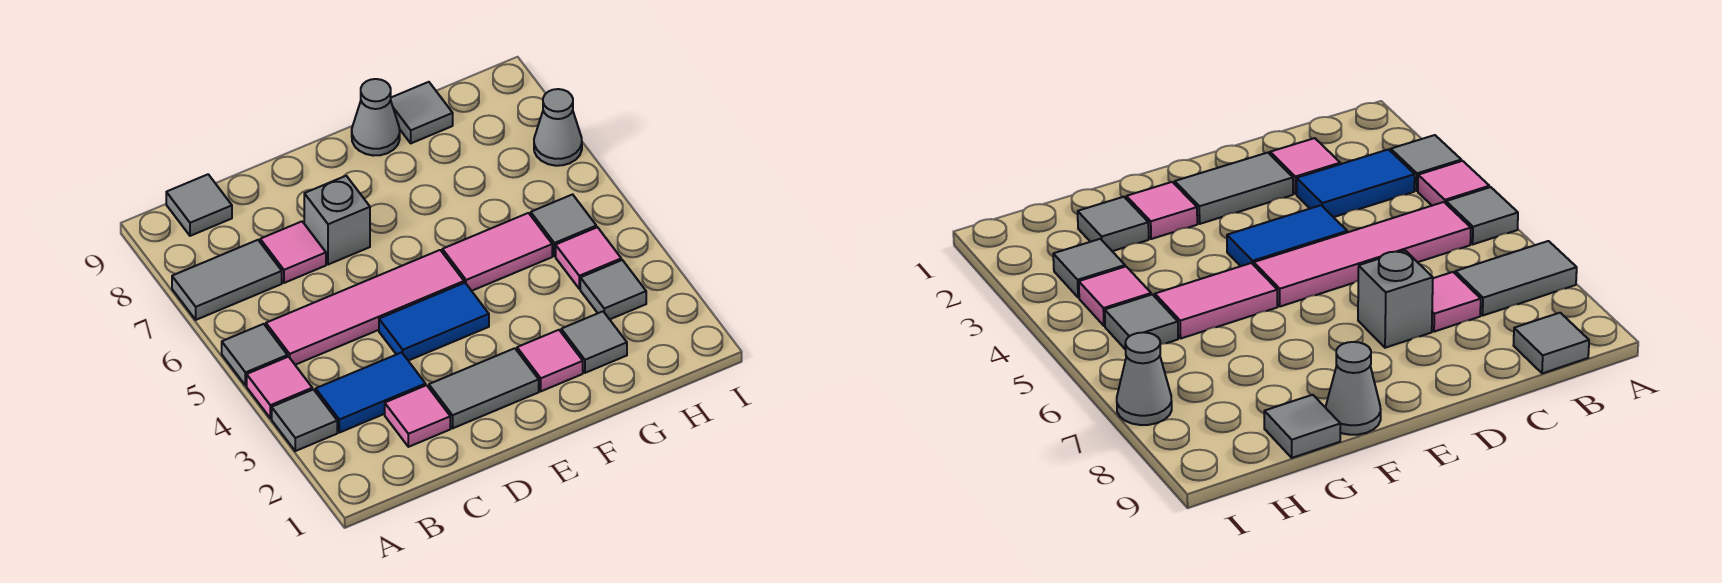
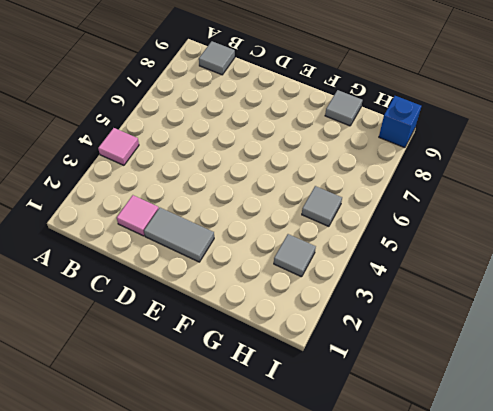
blue 1x1 brick [379,96,421,148] -> none
none -> grey 1x1 tile [272,389,337,451]
none -> grey 1x1 tile [222,324,287,386]
none -> grey 1x2 tile [172,240,282,320]

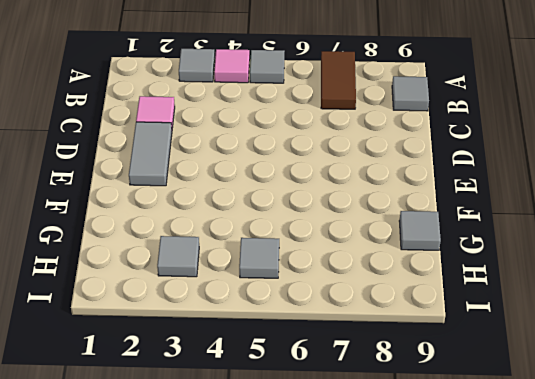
brown 1x2 tile [321,51,356,109] -> grey 1x2 tile [172,240,282,320]
none -> blue 1x2 tile [316,352,426,433]
none -> pink 1x4 tile [266,250,464,365]
none -> pink 1x1 tile [260,222,326,283]

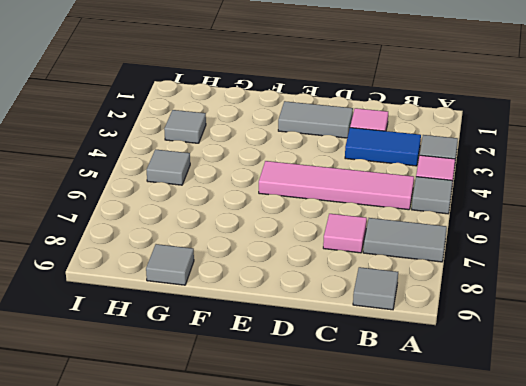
none -> blue 1x2 tile [379,283,489,361]
none -> grey 1x1 brick [304,176,370,265]
none -> pink 1x1 tile [517,330,583,391]

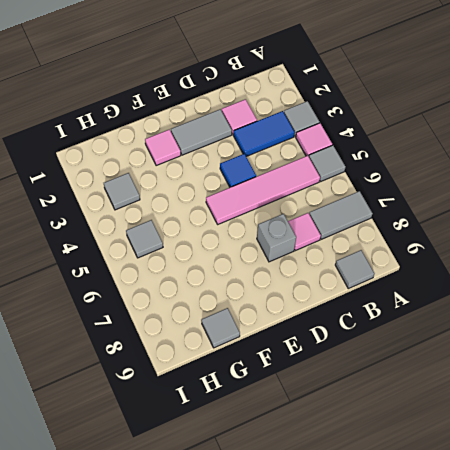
blue 1x1 tile [220,154,256,187] -> blue 1x2 tile [379,283,489,361]
none -> pink 1x2 tile [442,213,552,291]
none -> grey 1x1 cone [352,79,400,156]
none -> grey 1x1 tile [561,311,627,373]

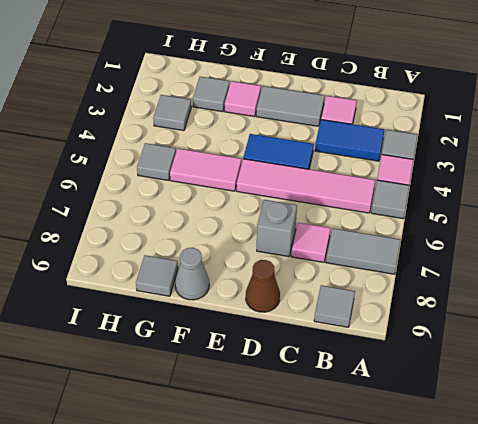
brown 1x1 cone [246,260,280,312] -> none
none -> pink 1x1 tile [556,227,621,289]
none -> grey 1x1 cone [534,89,582,166]

